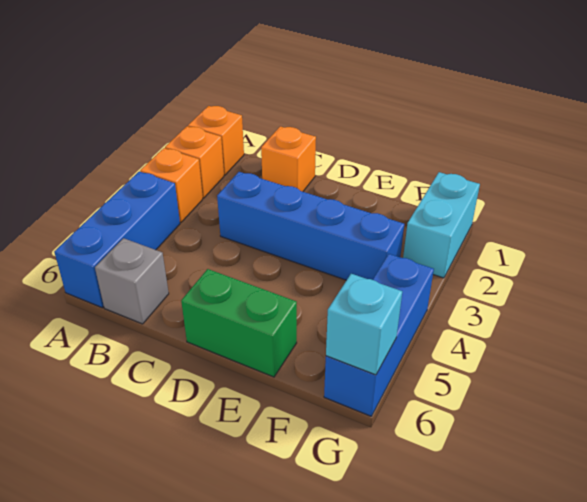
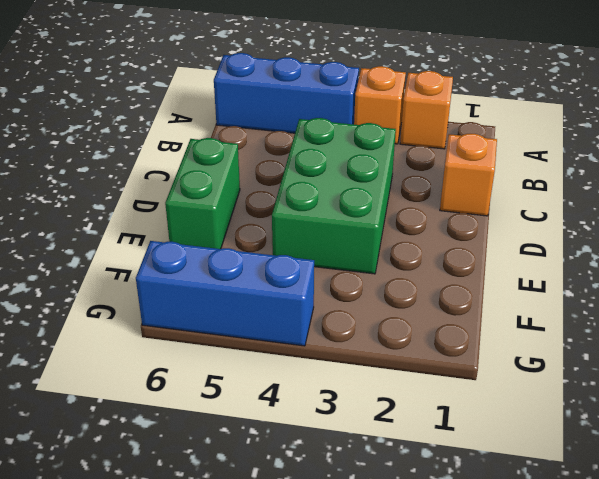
green 2x3 brick [272,118,396,274] -> blue 1x4 brick [217,172,404,280]
none -> orange 1x1 brick [188,106,244,175]
none -> grey 1x1 brick [95,238,169,324]

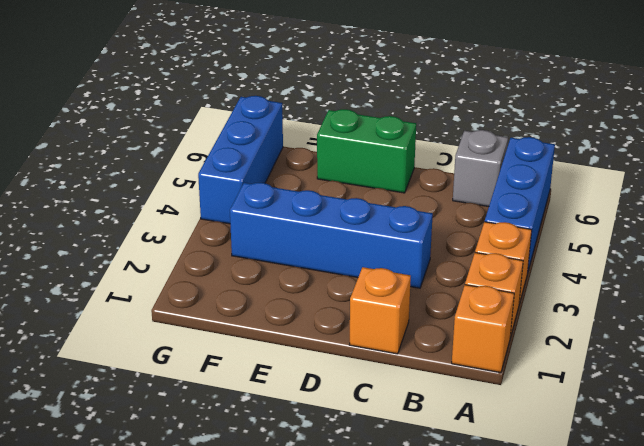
none -> cyan 1x2 brick [403,172,480,278]
none -> cyan 1x1 brick [326,274,402,375]

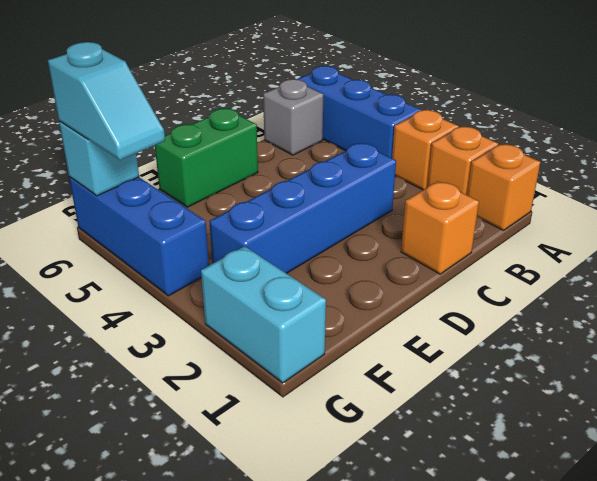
cyan 1x2 slope [48,42,165,160] -> none

